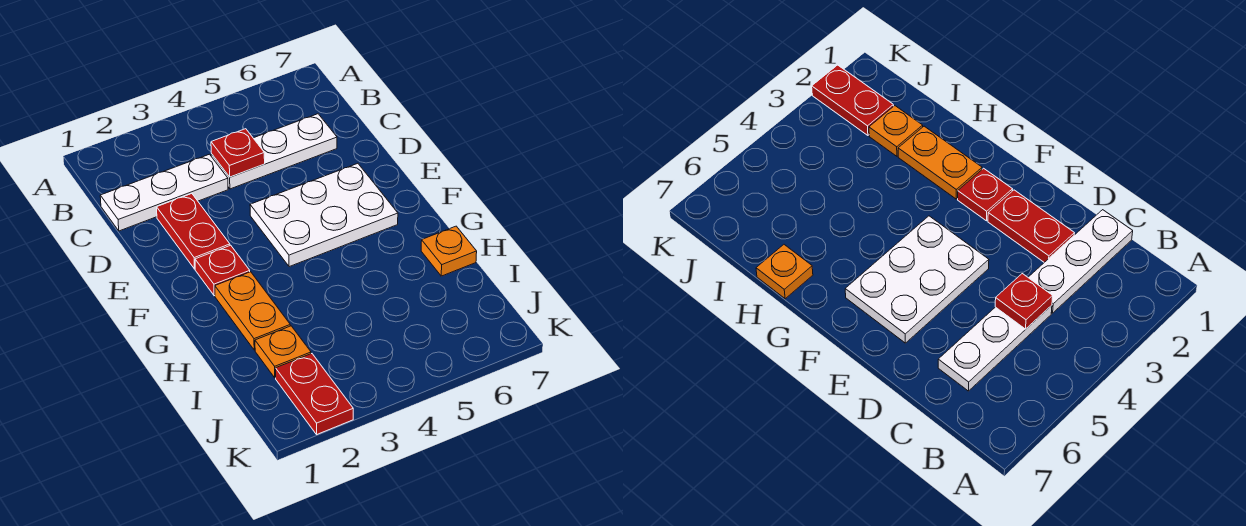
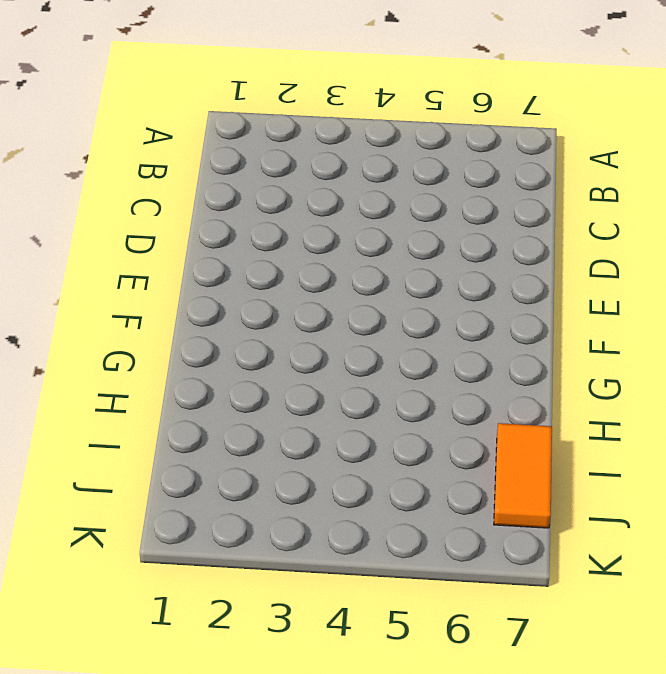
orange 1x2 tile [494,423,552,528] -> none
none -> white 1x3 plate [100,154,228,231]
none -> white 1x3 plate [211,114,337,189]

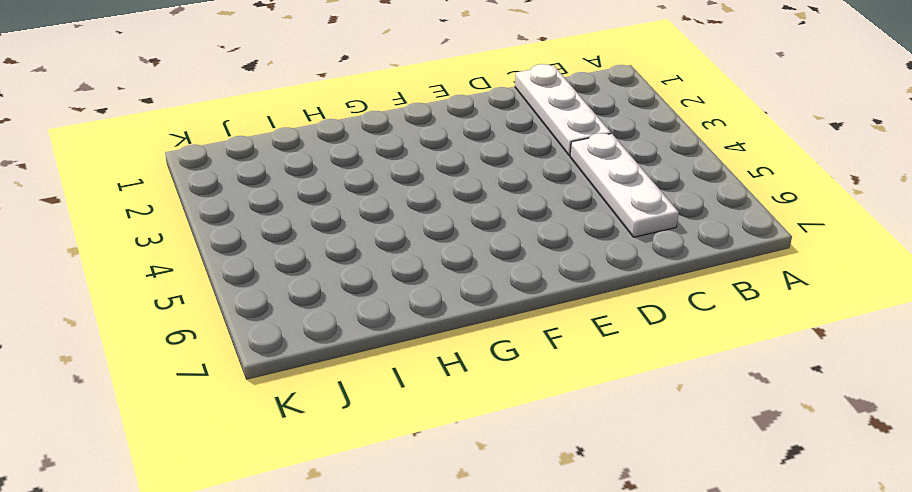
none -> red 1x2 plate [157,194,230,269]
none -> white 2x3 plate [250,163,398,267]

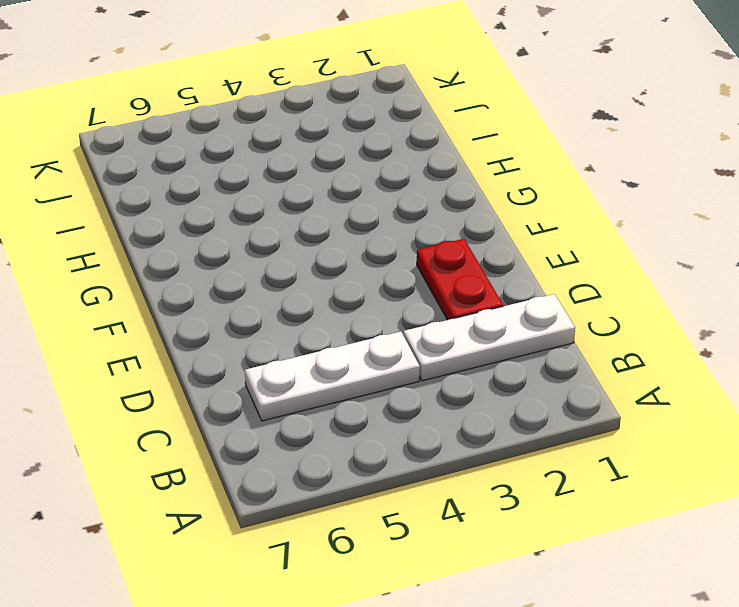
none -> white 2x3 plate [250,163,398,267]
none -> red 1x1 plate [195,245,250,296]

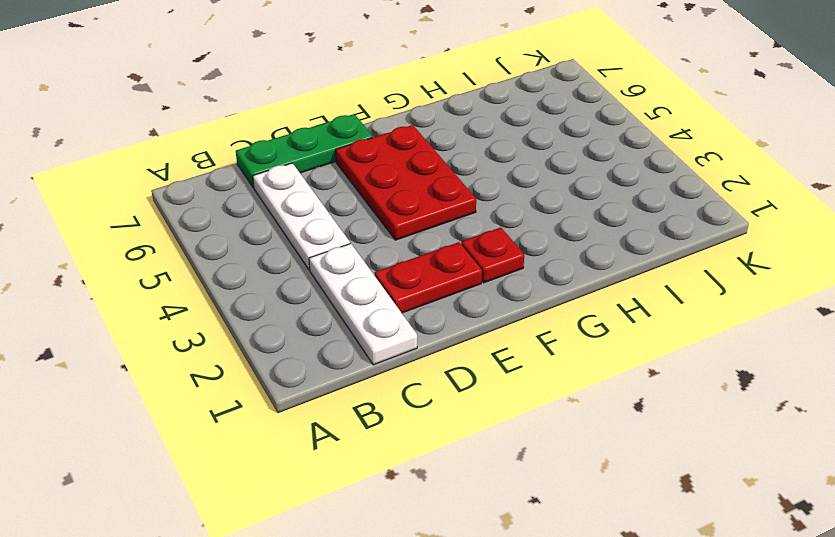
green 1x3 plate [236,114,373,188] -> none
red 2x3 plate [336,125,476,240] -> white 2x3 plate [250,163,398,267]
none -> orange 1x2 plate [215,272,290,350]
none -> orange 1x1 plate [421,226,477,276]

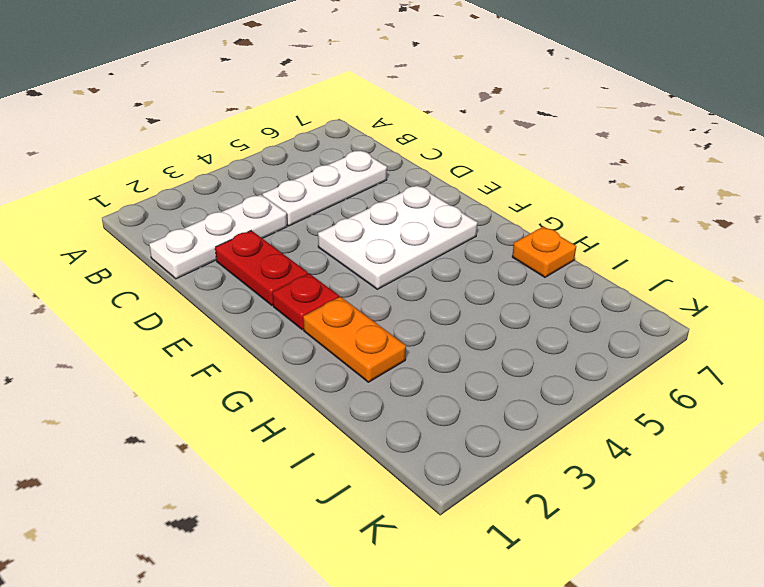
none -> orange 1x1 plate [255,326,311,378]
none -> red 1x2 plate [276,354,353,434]

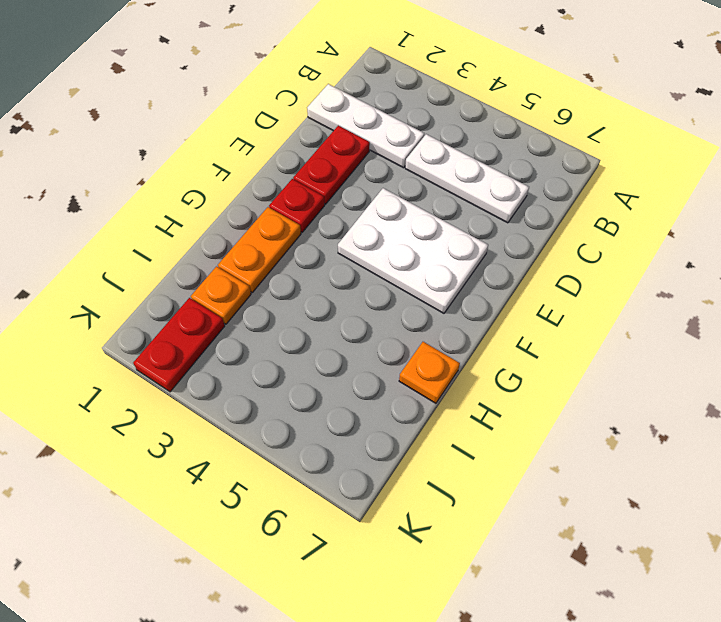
none -> red 1x1 plate [211,129,265,177]

